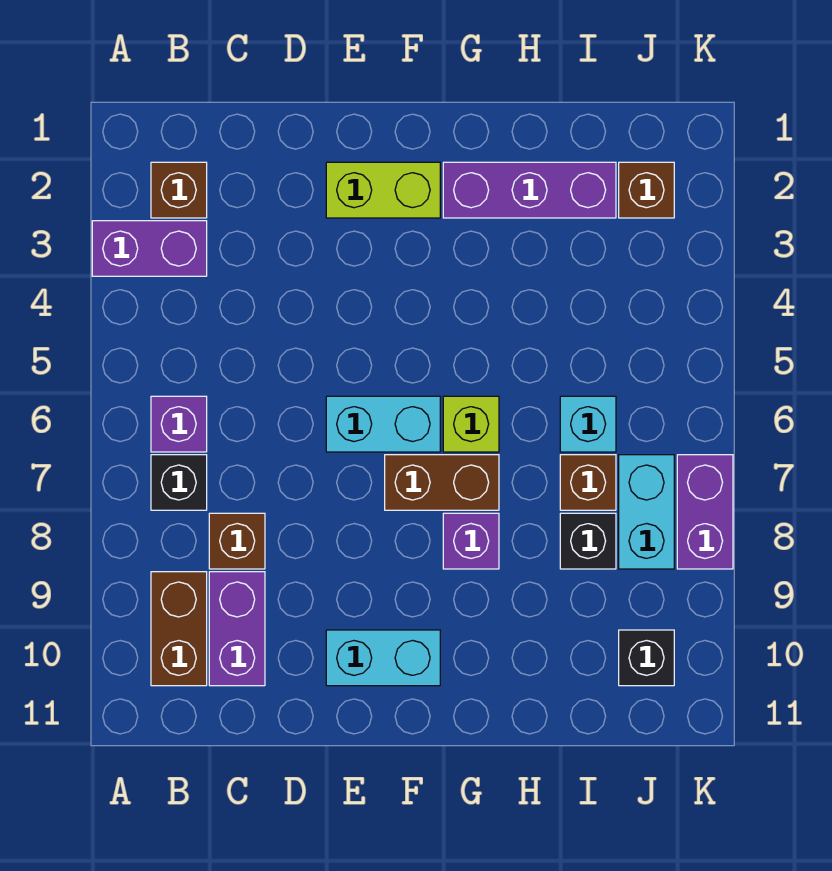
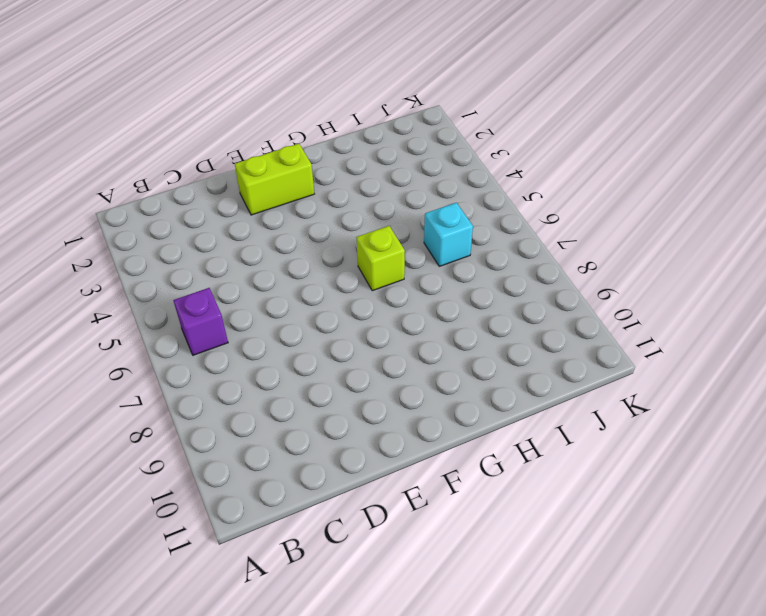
none -> purple 1x2 brick [92,221,207,276]
none -> brown 1x1 brick [151,162,207,218]
none -> black 1x1 brick [151,455,207,510]

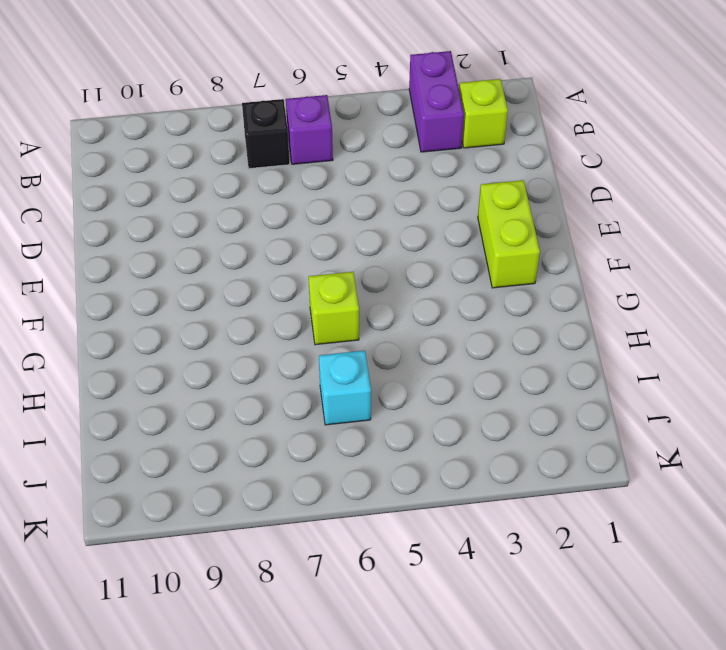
lime 1x1 brick [459,79,508,148] -> brown 1x1 brick [151,162,207,218]
none -> brown 1x2 brick [151,572,207,686]
none -> brown 1x1 brick [209,513,265,569]
none -> purple 1x2 brick [209,572,265,686]

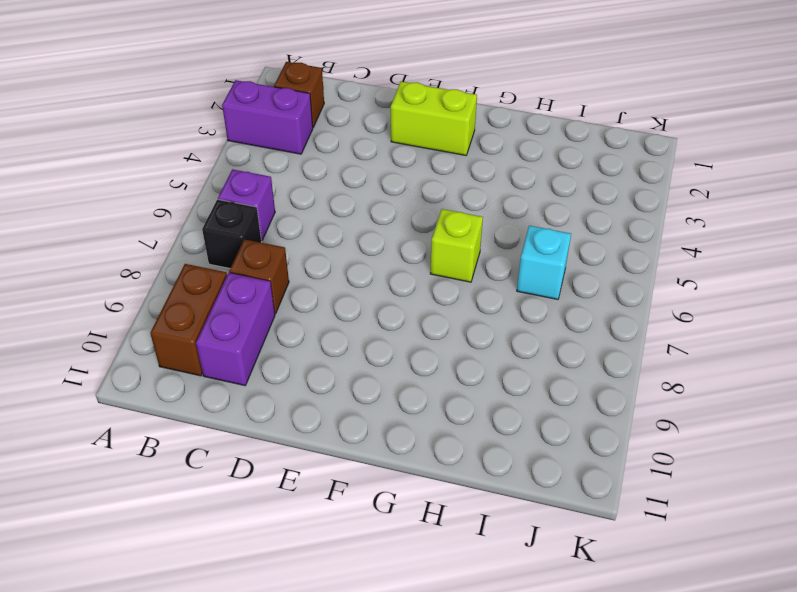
none -> cyan 1x2 brick [326,396,440,452]
none -> cyan 1x2 brick [326,630,440,686]
none -> brown 1x2 brick [385,455,499,510]

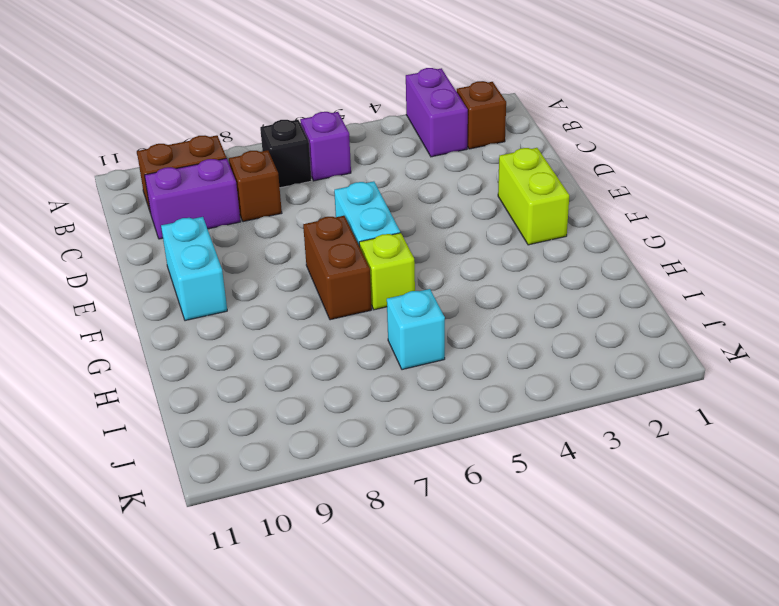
none -> purple 1x3 brick [443,162,616,218]
none -> purple 1x1 brick [443,513,499,569]
none -> brown 1x1 brick [560,455,616,510]

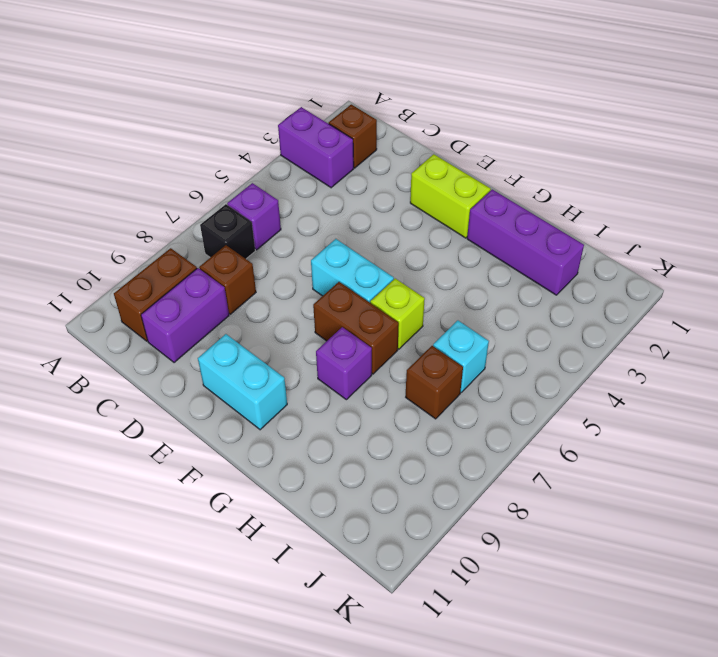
none -> black 1x1 brick [560,513,616,569]
none -> brown 1x1 brick [619,162,674,218]
none -> cyan 1x2 brick [619,455,674,569]

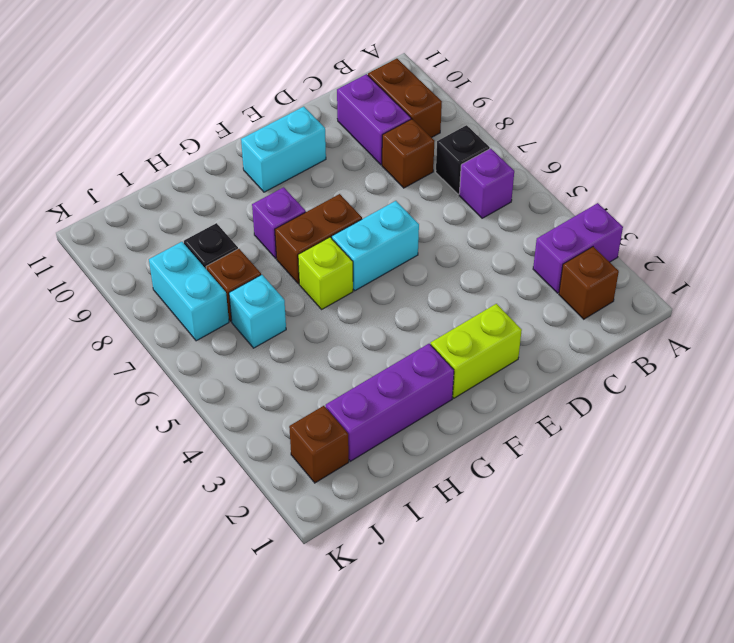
none -> black 1x1 brick [619,630,674,686]
none -> purple 1x2 brick [677,455,733,569]

